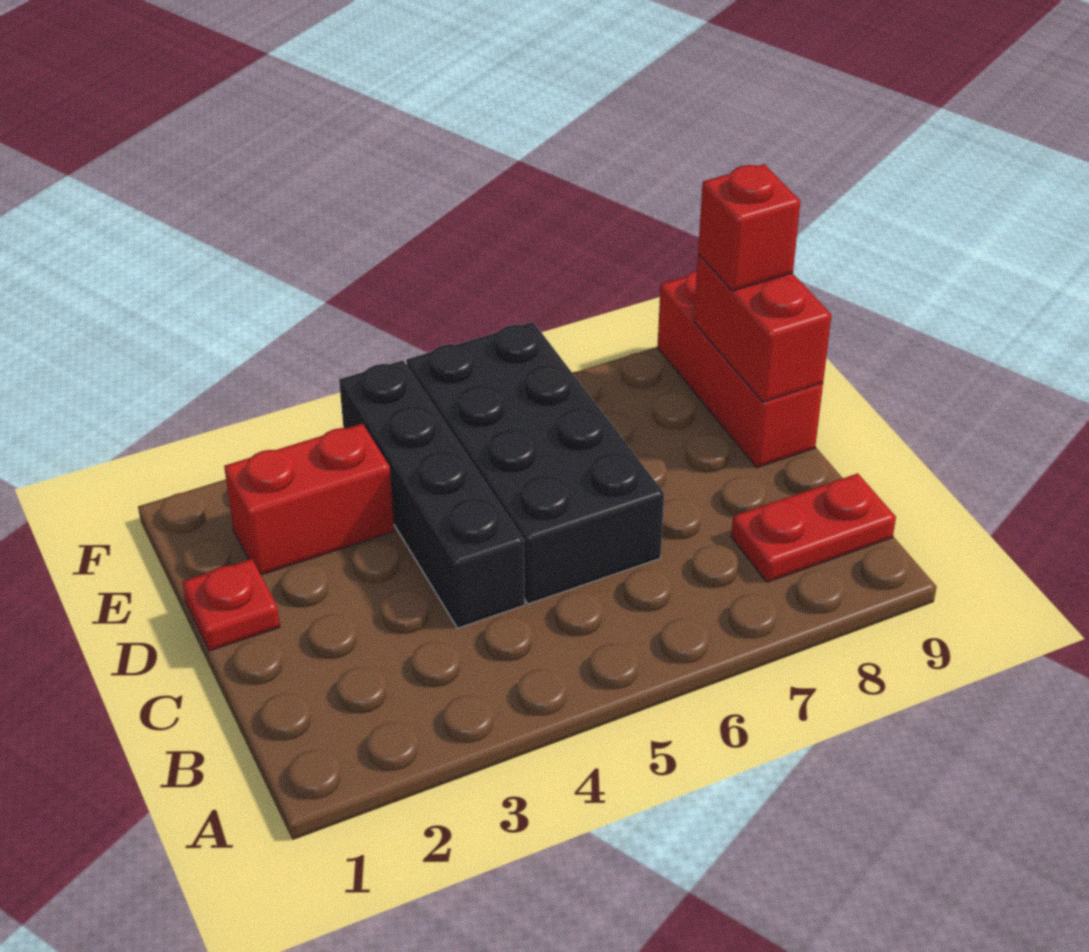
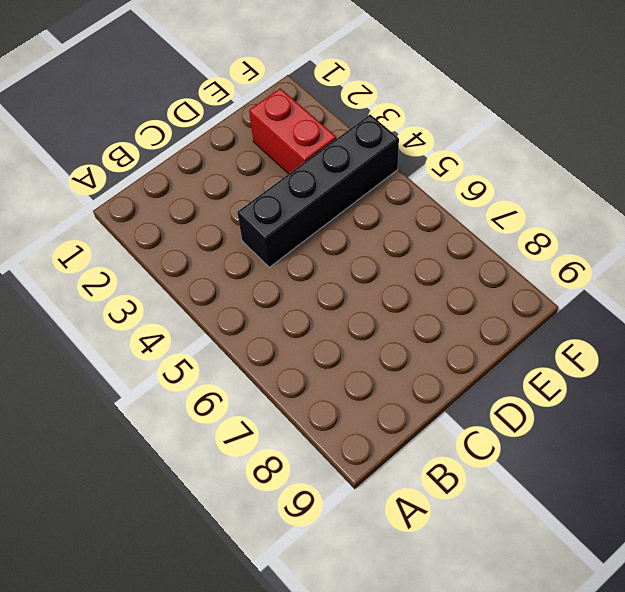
none -> red 1x2 plate [731,473,896,582]
none -> black 2x4 brick [406,322,664,604]

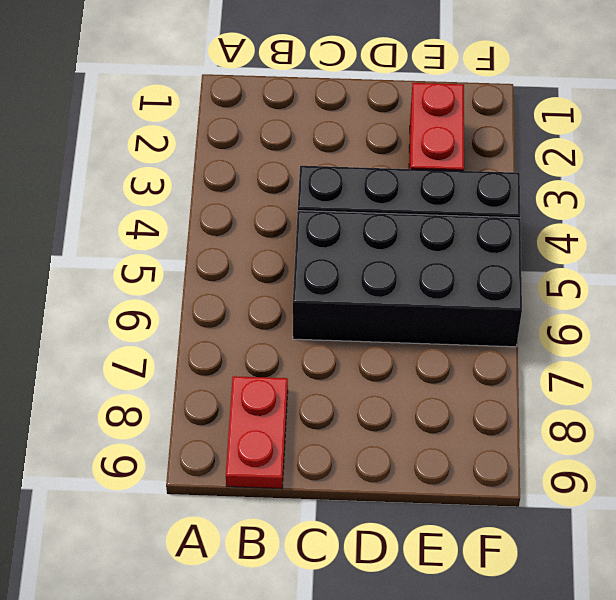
none -> red 1x1 plate [182,559,280,651]
none -> red 1x3 brick [657,270,823,468]

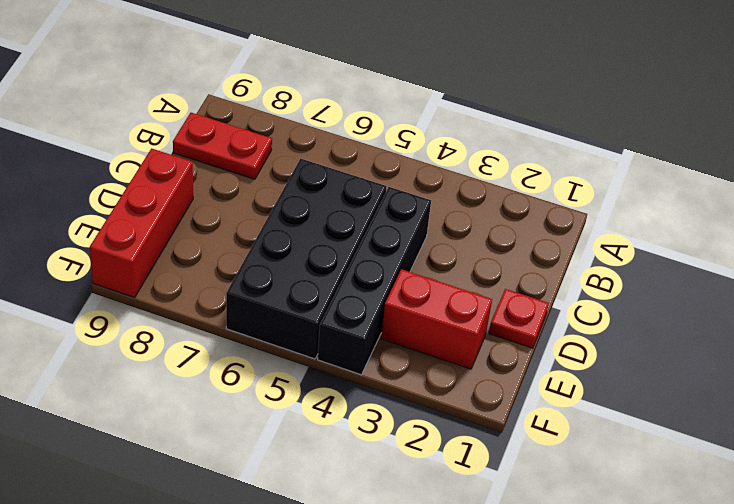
none -> red 1x2 brick [694,254,831,402]
none -> red 1x1 brick [698,164,800,291]

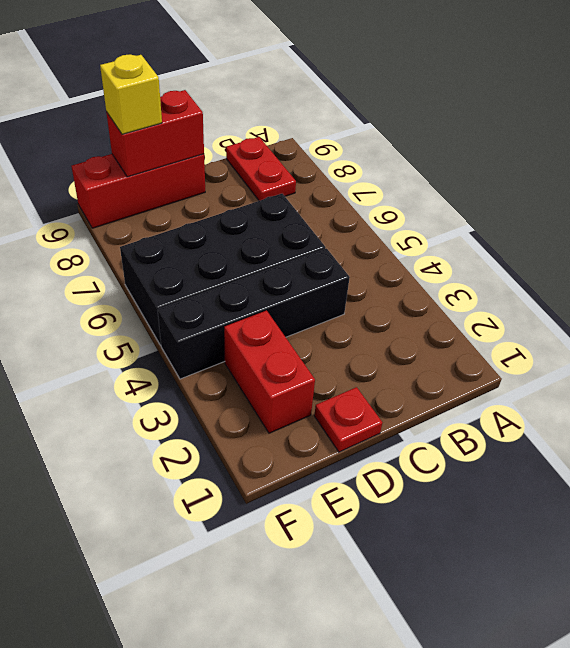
yellow 1x1 brick [100,54,162,134] -> red 1x1 brick [698,164,800,291]

